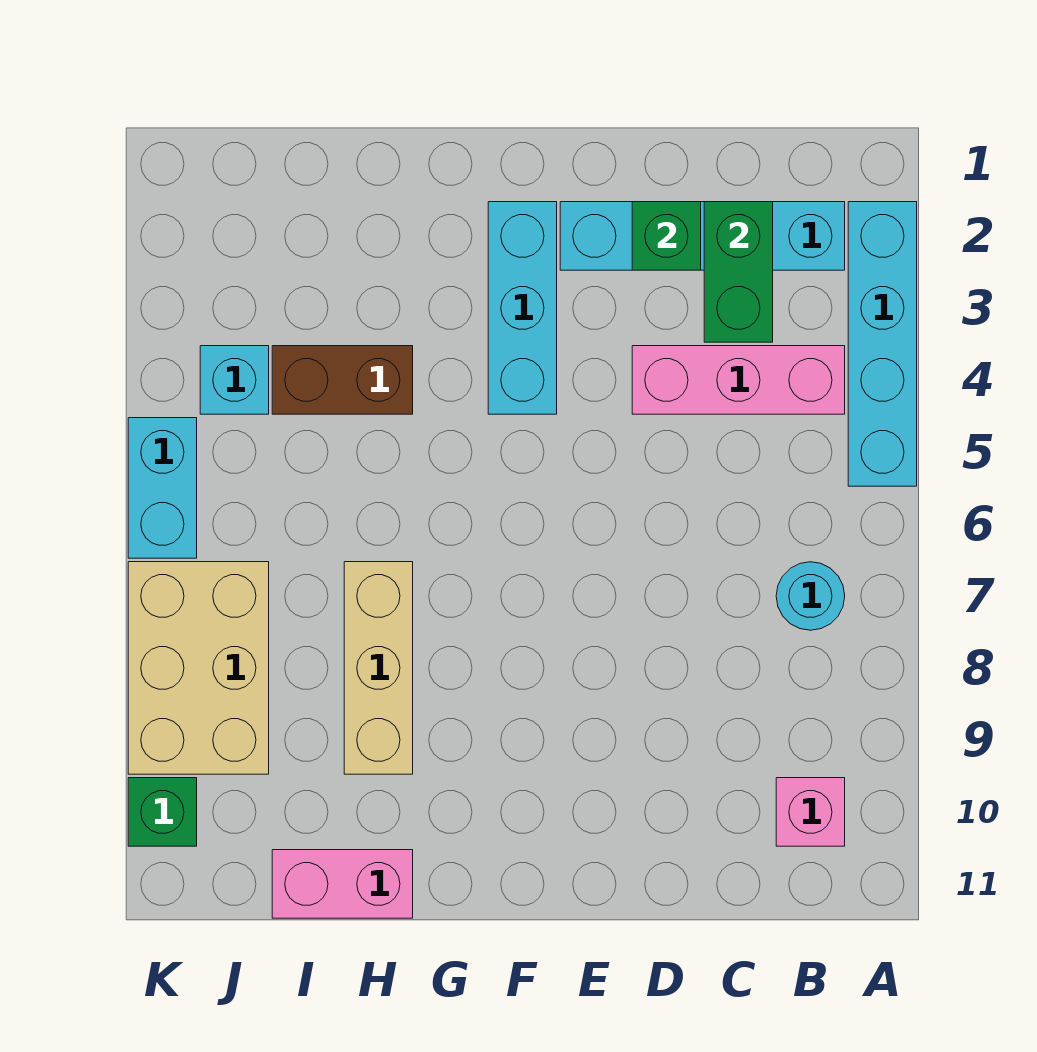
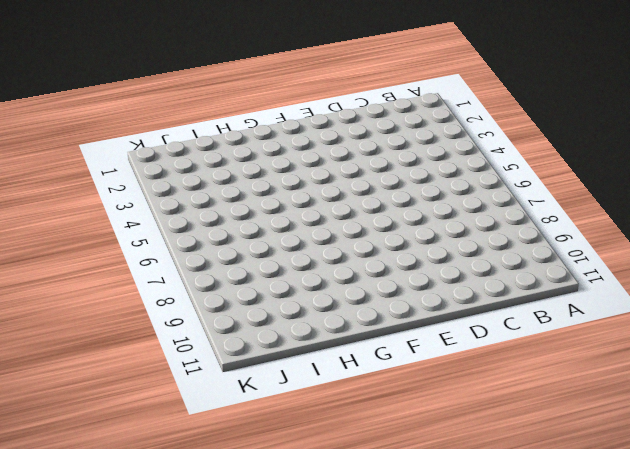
none -> cyan 1x4 brick [848,202,917,486]
none -> cyan 1x4 brick [560,202,845,270]
none -> pink 1x3 brick [632,346,845,414]

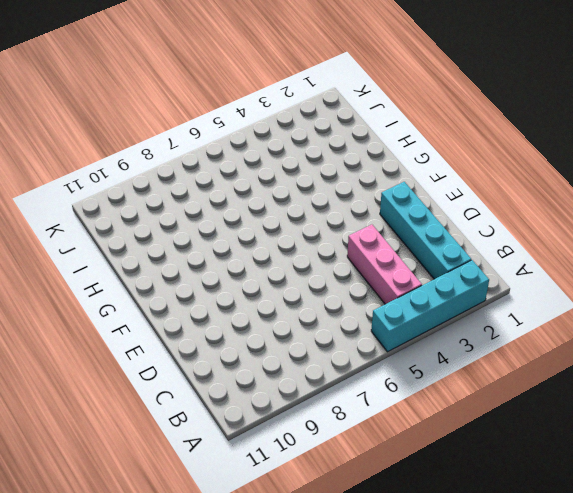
none -> cyan 1x1 round brick [776,562,845,630]
none -> pink 1x1 brick [776,778,845,846]
none -> cyan 1x3 brick [488,202,557,414]

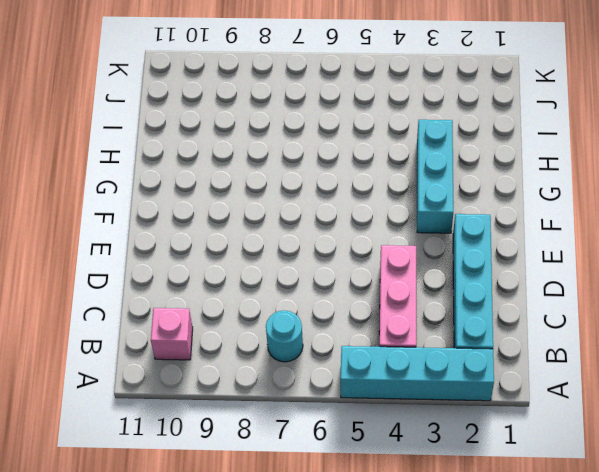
cyan 1x3 brick [417,120,453,233] -> cyan 1x3 brick turned to [488,202,557,414]
none -> brown 1x2 brick [272,346,413,414]
none -> tan 1x3 brick [344,562,413,774]
none -> pink 1x2 brick [272,850,413,918]

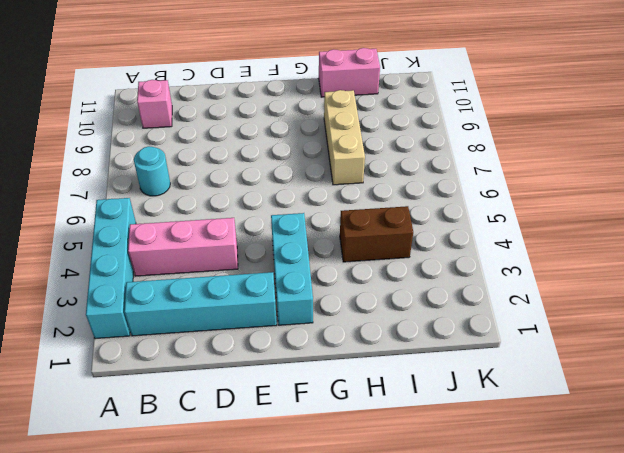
none -> cyan 1x1 brick [200,346,269,414]
none -> tan 2x3 brick [128,562,269,774]
none -> cyan 1x2 brick [128,418,197,558]

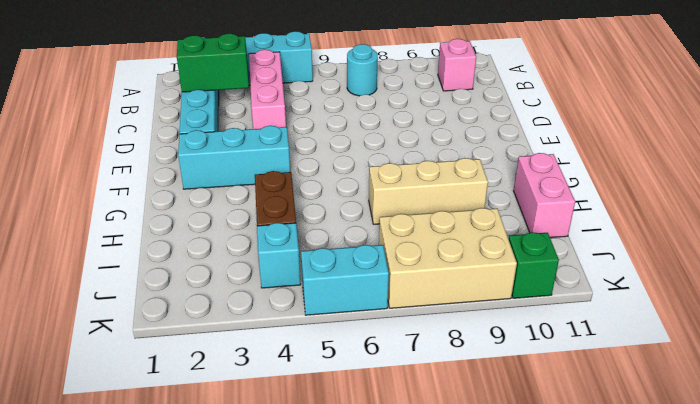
none -> green 1x1 brick [632,202,701,270]

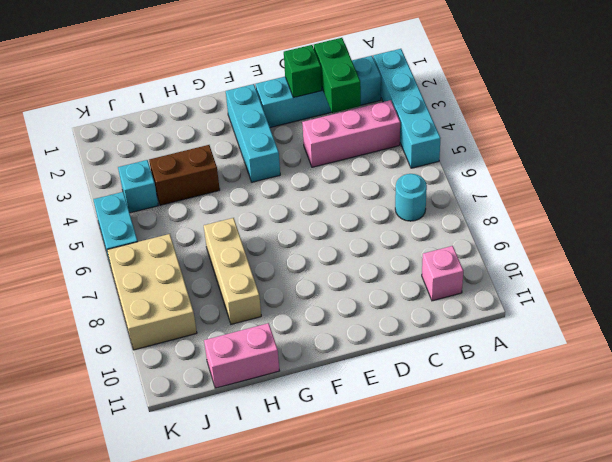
none -> green 1x1 brick [128,778,197,846]

